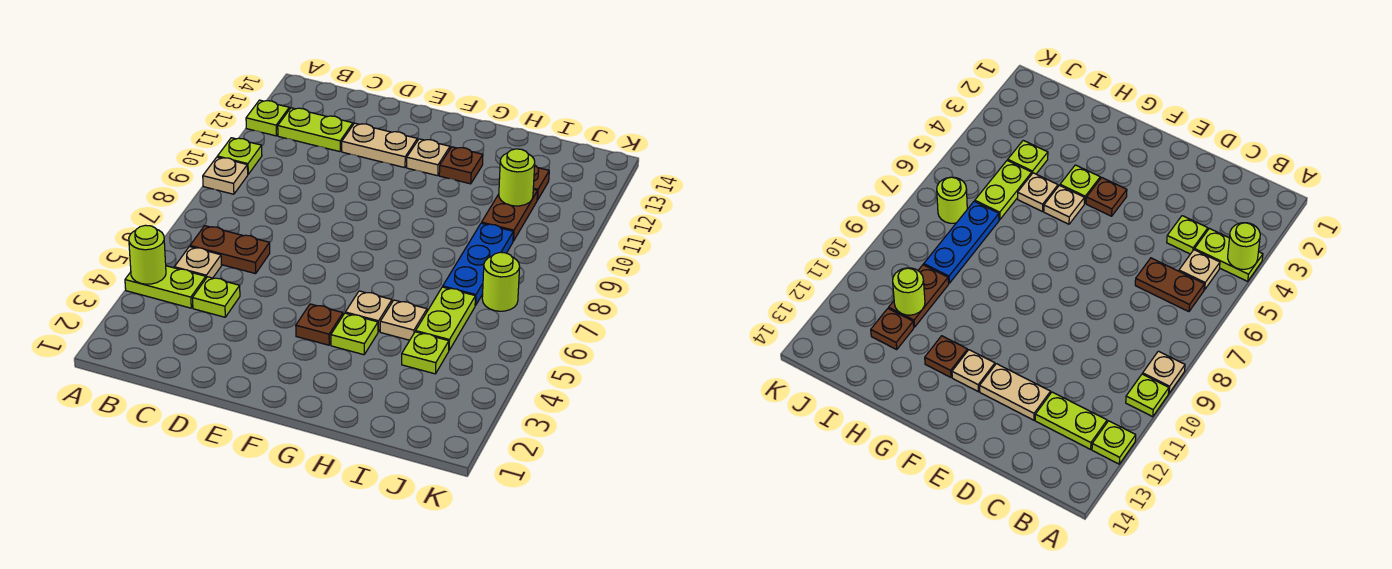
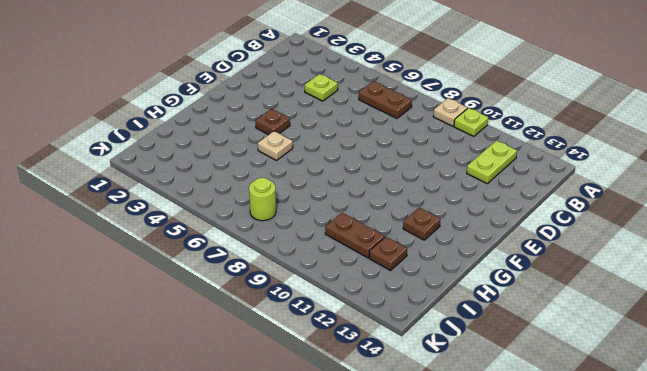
brown 1x2 plate [359,81,412,118] -> brown 1x2 plate turned to [190,226,270,274]
none -> lime 1x2 plate [125,266,206,308]
none -> lime 1x1 plate [246,100,289,136]
none -> tan 1x1 plate [174,247,221,278]

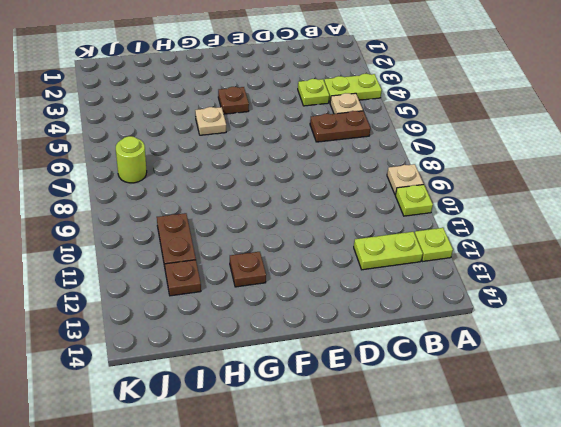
none -> tan 1x2 plate [342,123,417,168]
none -> tan 1x1 plate [407,139,450,176]
none -> lime 1x1 plate [331,313,378,355]

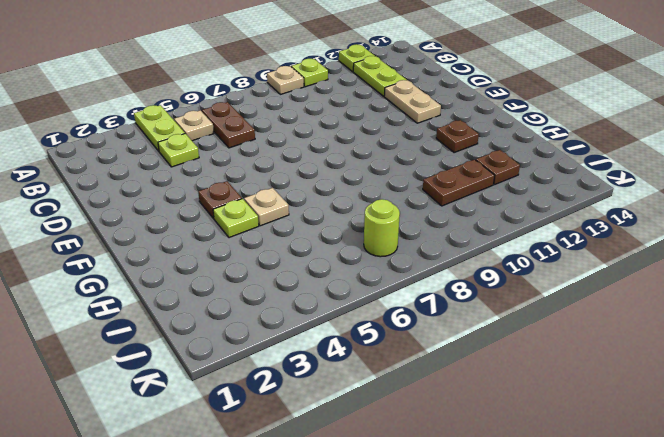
none -> tan 1x1 plate [407,139,450,176]
none -> tan 1x1 plate [380,300,427,340]
none -> lime 1x1 plate [402,332,449,374]

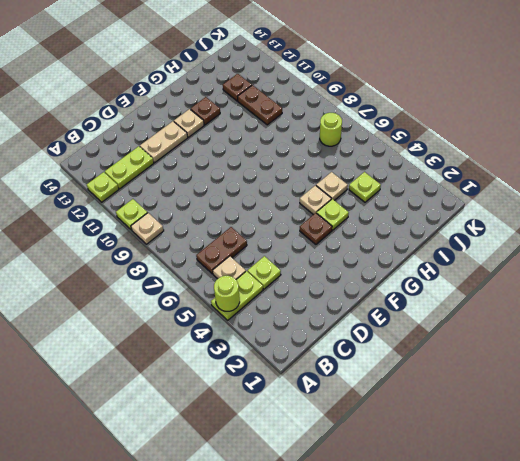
none -> lime 1x2 plate [416,287,475,350]
none -> blue 1x3 plate [443,223,513,306]
none -> lime 1x1 round brick [499,149,535,206]

